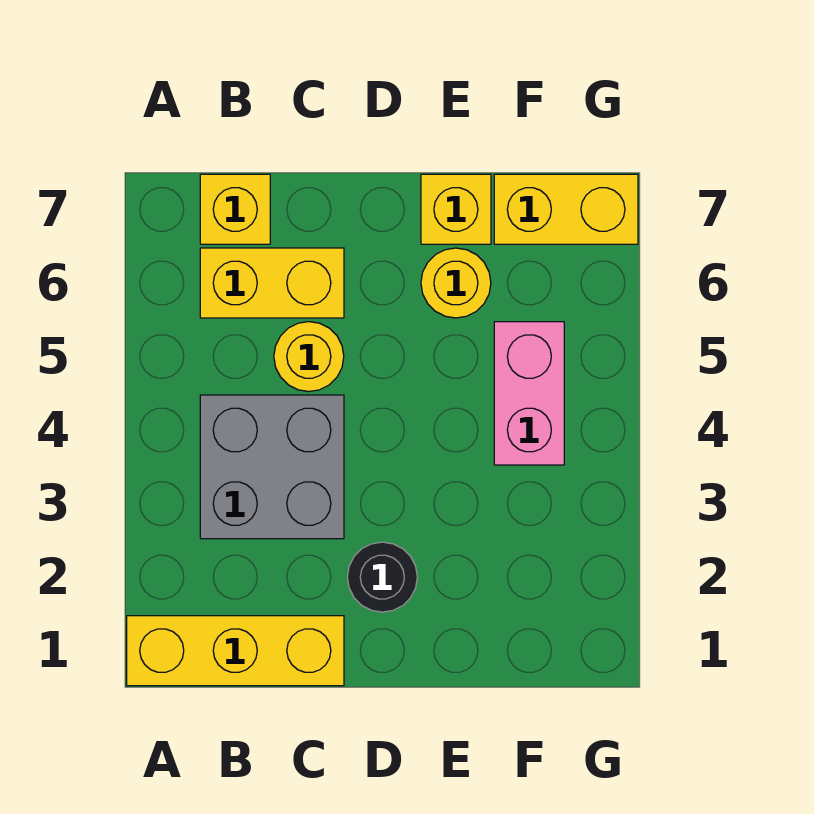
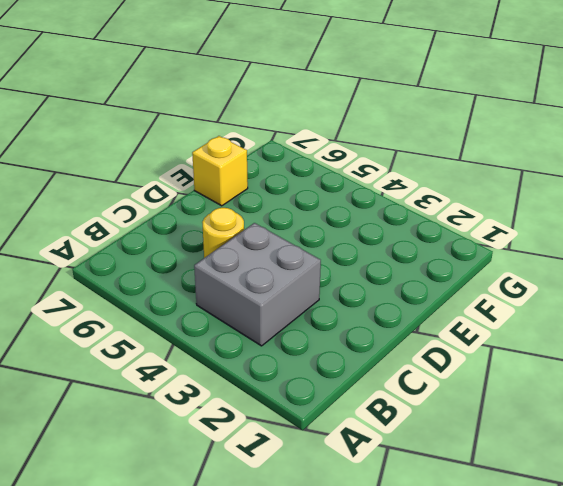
none -> yellow 1x3 brick [127,616,344,686]
none -> yellow 1x2 brick [200,248,344,318]

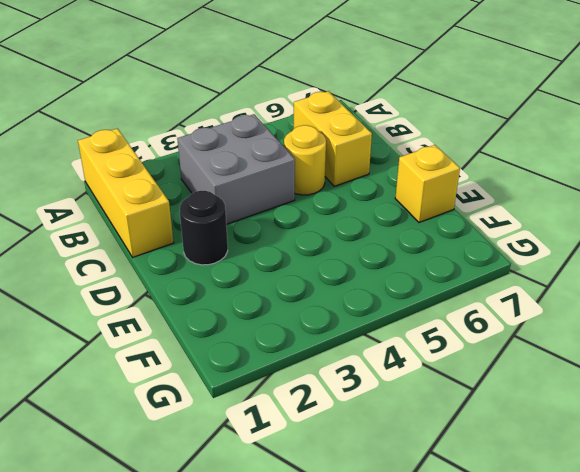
none -> yellow 1x1 brick [200,174,270,244]
none -> yellow 1x1 round brick [421,248,491,318]

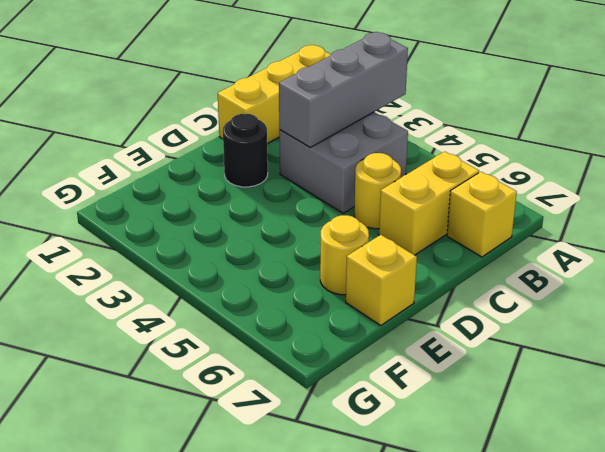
grey 1x3 brick [279,32,408,147] -> none
none -> pink 1x2 brick [494,322,564,465]
none -> yellow 1x2 brick [494,174,638,244]

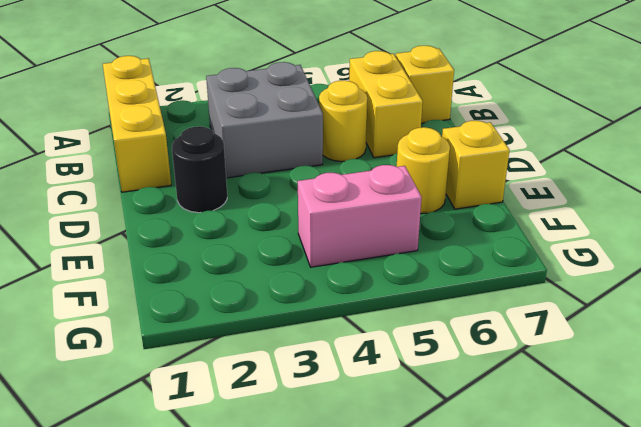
none -> yellow 1x2 brick [494,174,638,244]

